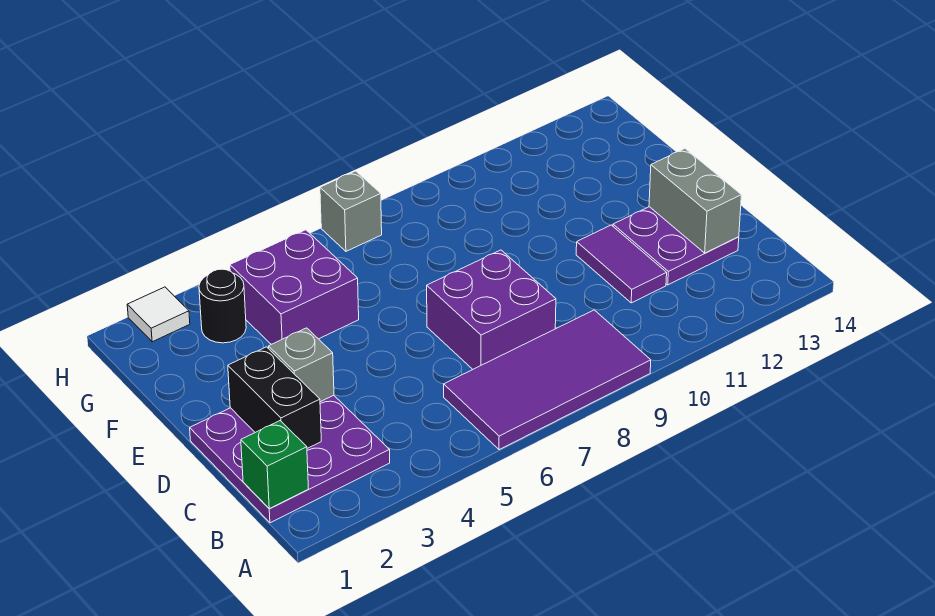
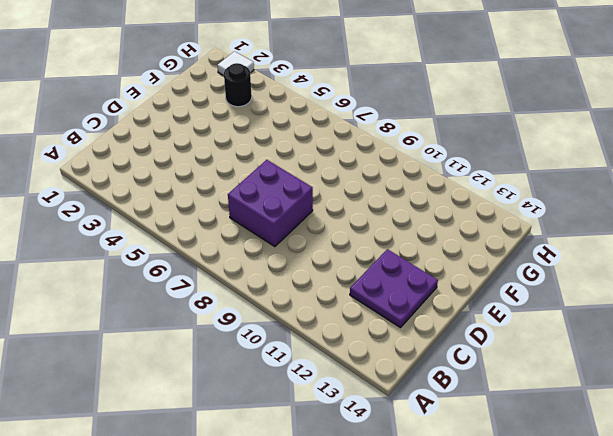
none -> purple 2x4 tile [444,310,651,450]
none -> purple 3x3 plate [190,395,390,523]
none -> purple 1x2 tile [576,225,667,303]

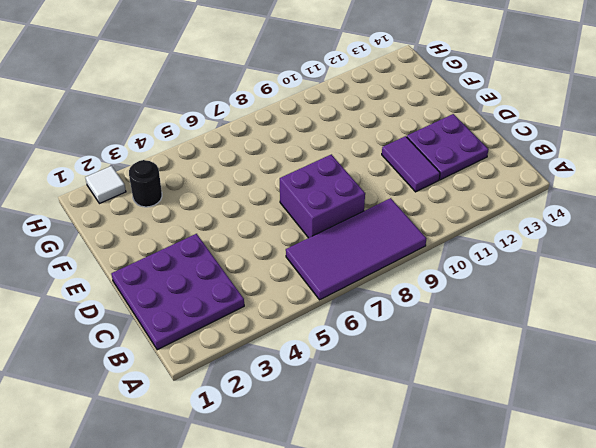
none -> purple 2x2 brick [230,230,359,344]
none -> grey 1x1 brick [320,171,382,251]
none -> green 1x1 brick [241,421,308,509]

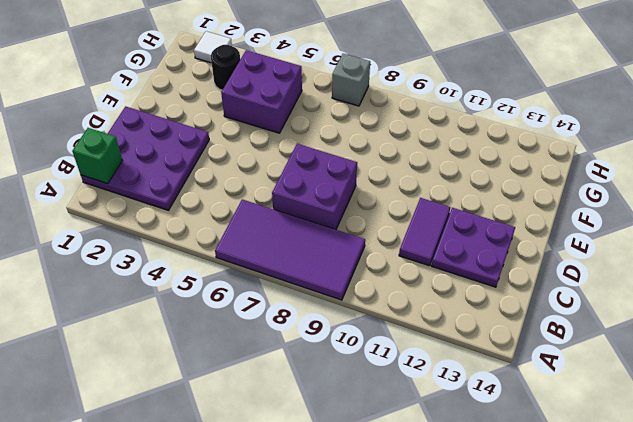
none -> black 1x2 brick [228,347,321,448]
none -> grey 1x2 brick [649,149,741,253]
none -> grey 1x1 brick [268,328,334,402]

